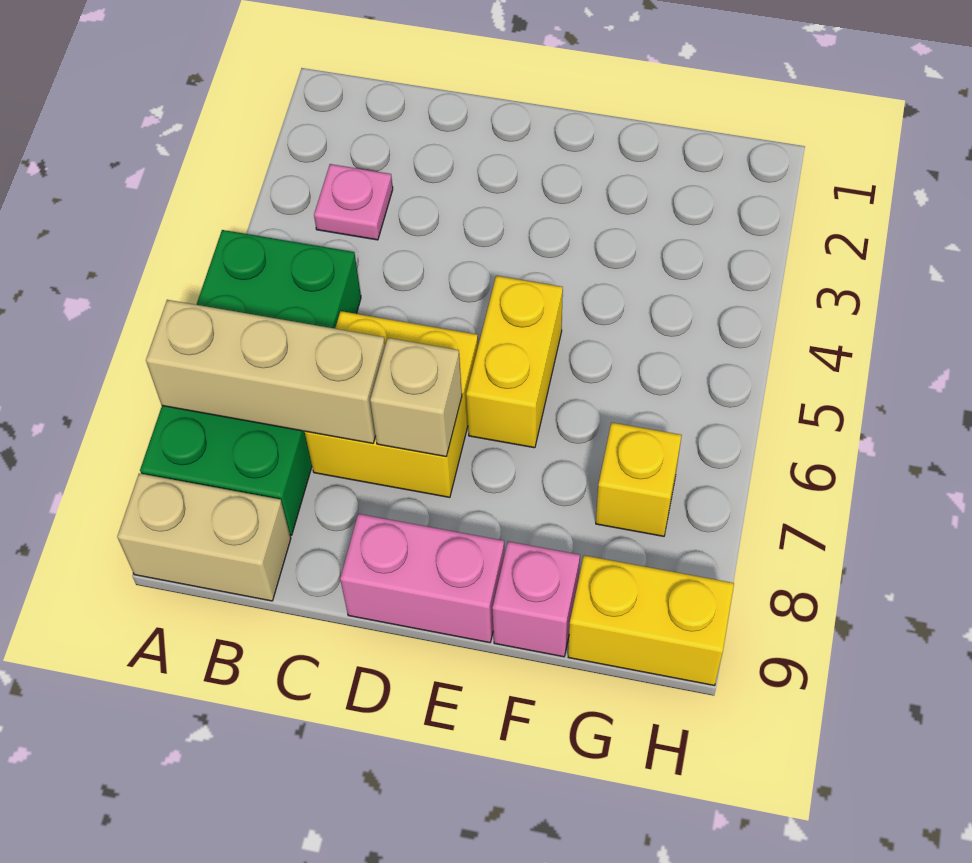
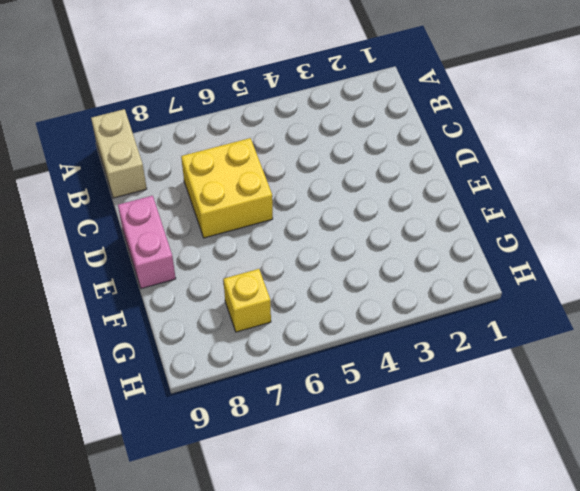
none -> green 2x4 brick [140,230,361,535]
none -> pink 1x1 plate [314,164,393,240]

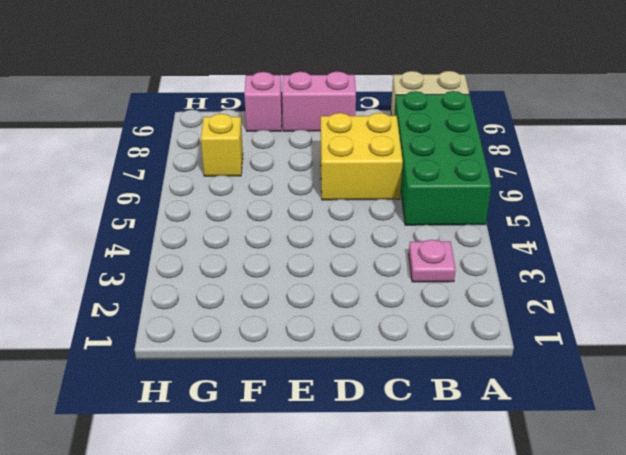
none -> yellow 1x2 brick [466,276,563,448]
none -> yellow 1x2 brick [568,555,734,686]

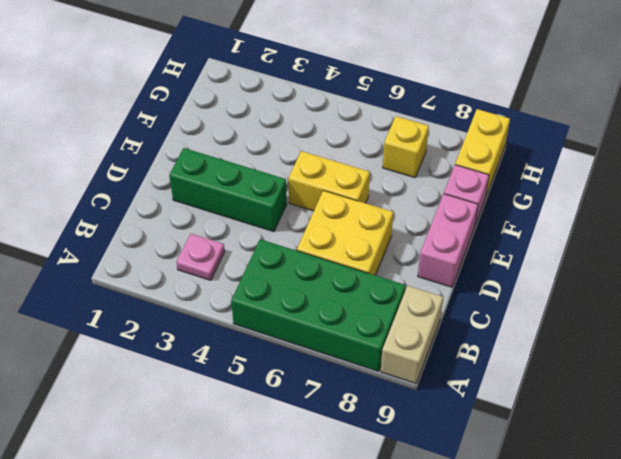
green 1x3 brick [169,148,287,232] -> none
none -> tan 1x3 brick [146,300,385,443]
none -> tan 1x1 brick [370,338,462,457]

